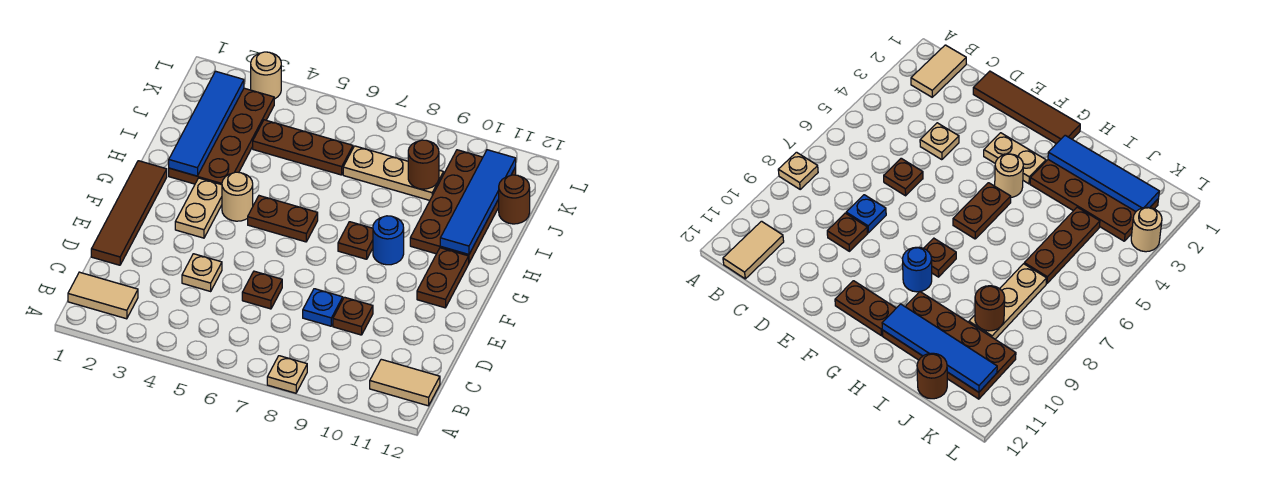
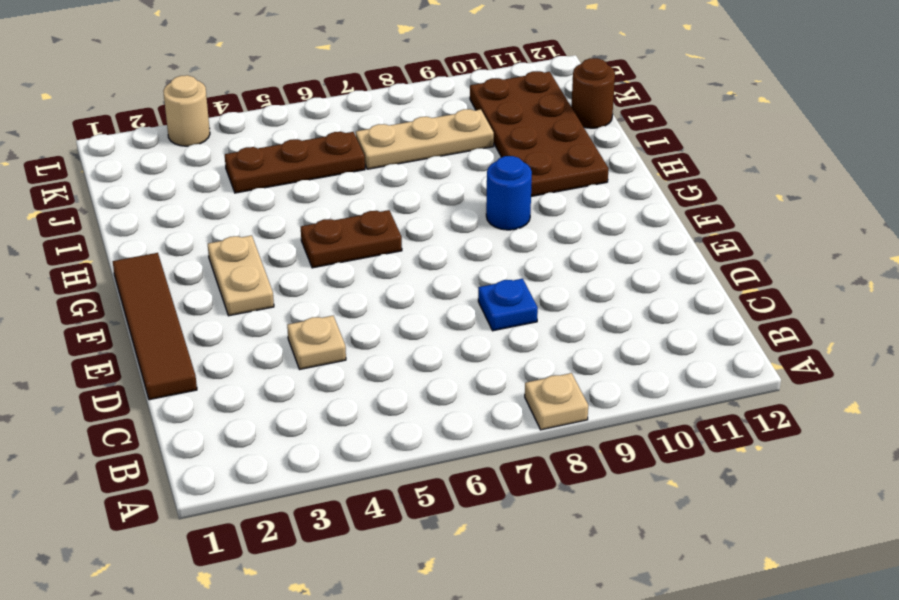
none -> tan 1x2 tile [68,272,138,319]
none -> tan 1x2 tile [370,359,440,406]
none -> brown 1x1 plate [242,271,282,309]

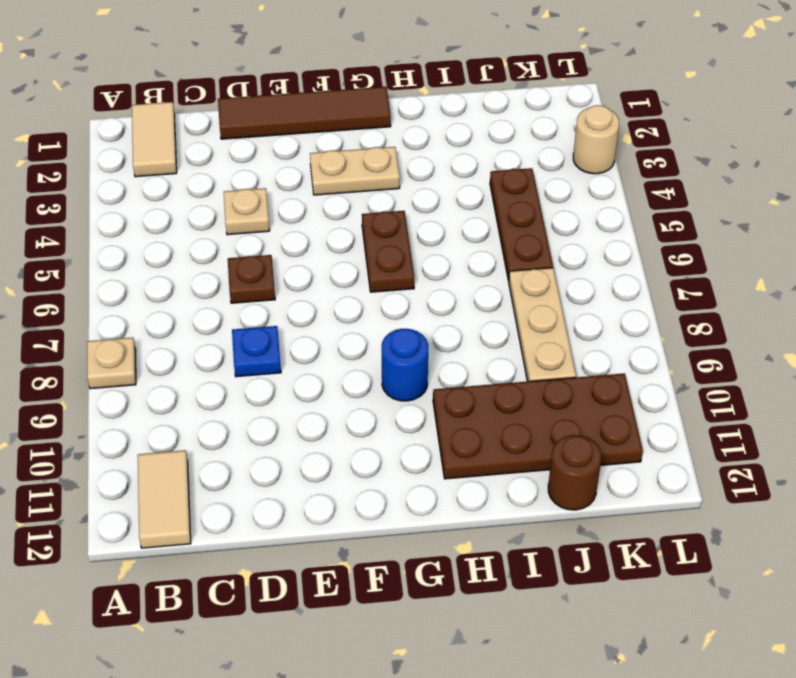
none -> brown 1x1 plate [333,297,373,335]
none -> brown 1x2 plate [417,248,469,308]
none -> tan 1x1 round brick [222,172,253,221]

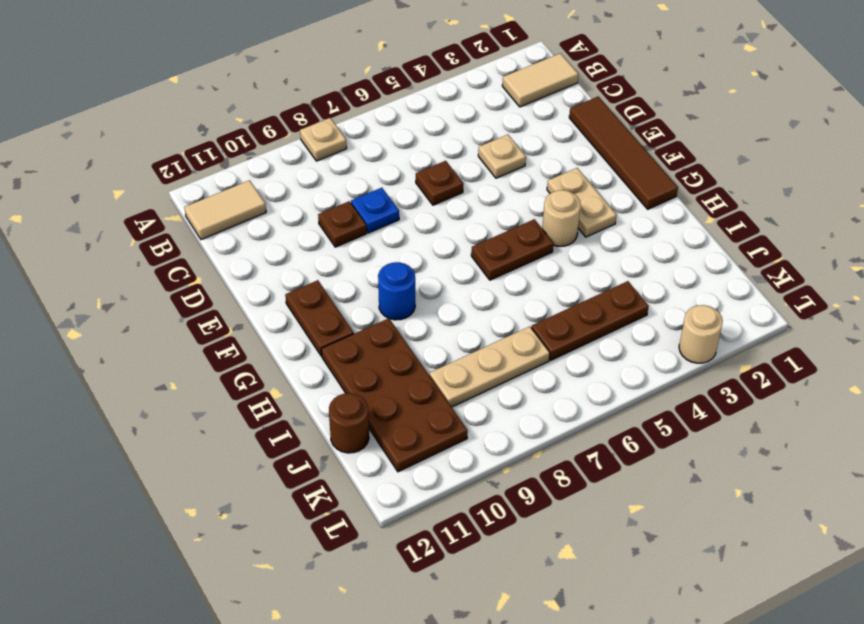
none -> brown 1x1 plate [338,222,373,259]
none -> brown 2x4 plate [169,88,274,185]
none -> blue 1x4 tile [169,71,244,176]

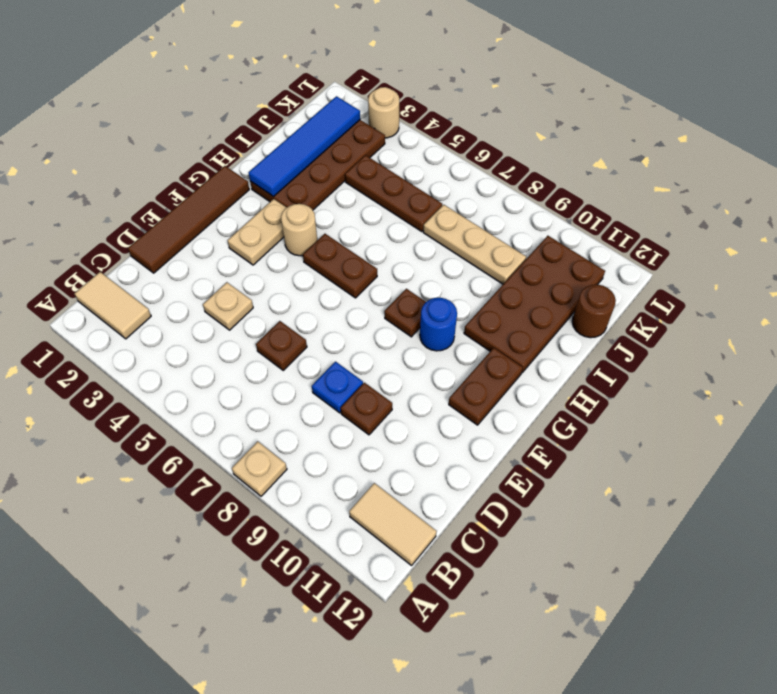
none -> blue 1x4 tile [440,150,516,255]
none -> brown 1x1 round brick [408,140,439,189]

